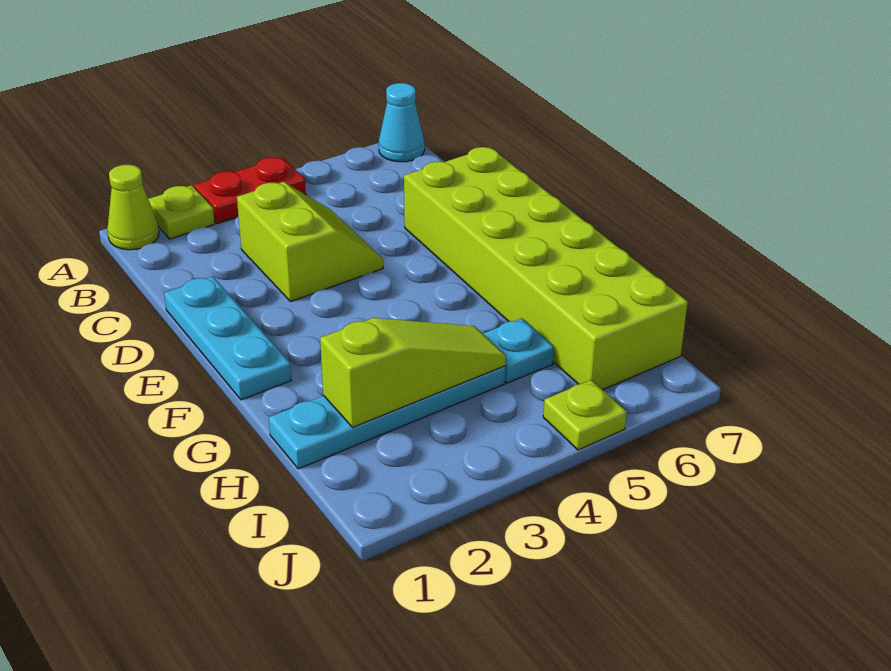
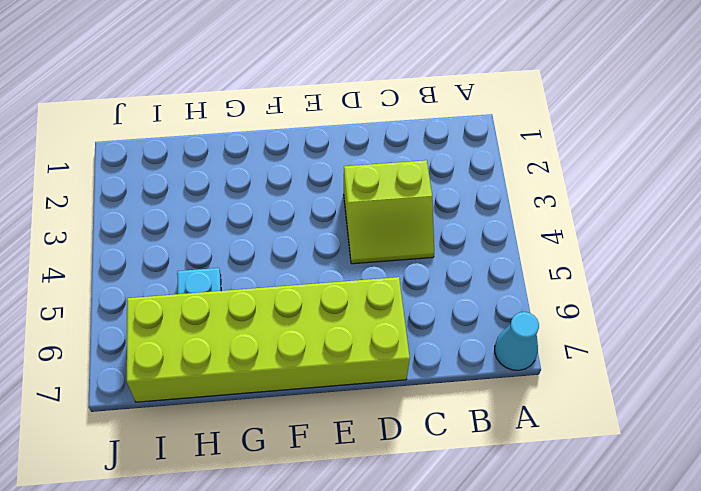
none -> lime 1x1 cone [107,165,159,250]
none -> lime 1x1 plate [148,185,215,239]

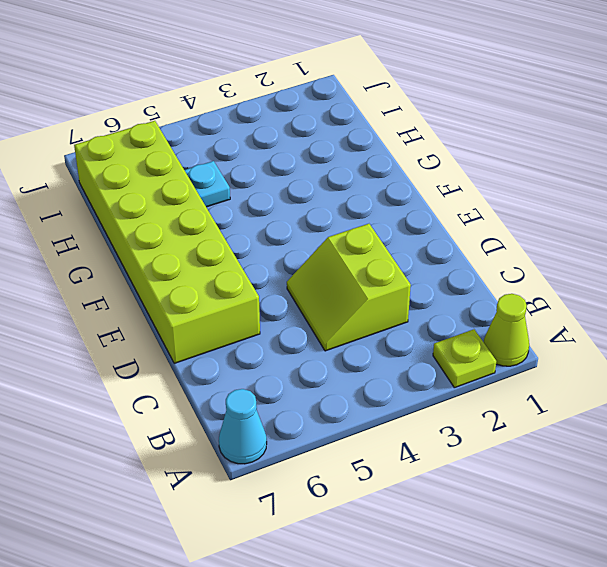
none -> red 1x2 plate [194,157,306,224]
none -> cyan 1x3 plate [164,276,291,400]

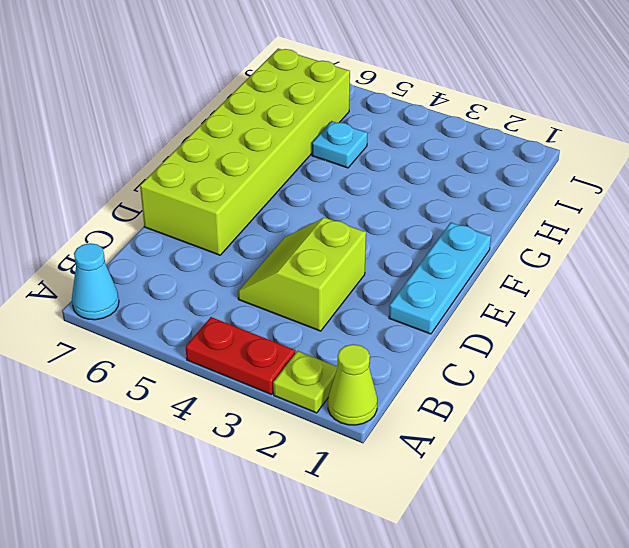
none -> cyan 1x4 plate [269,366,506,469]
none -> lime 1x1 plate [543,380,627,450]

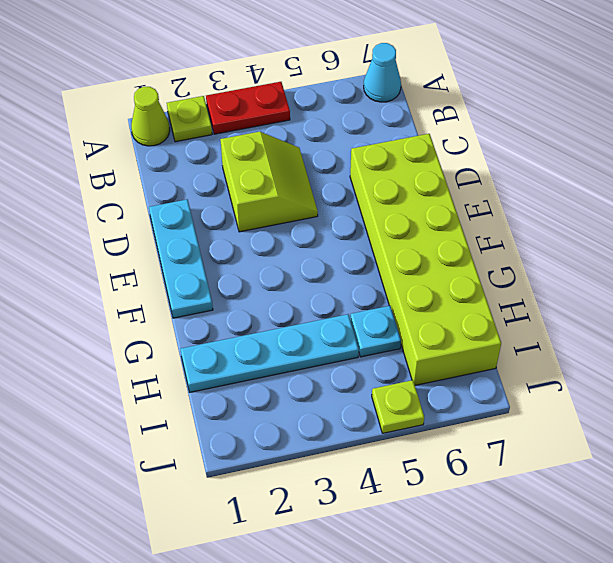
none -> lime 1x3 slope [320,318,506,428]

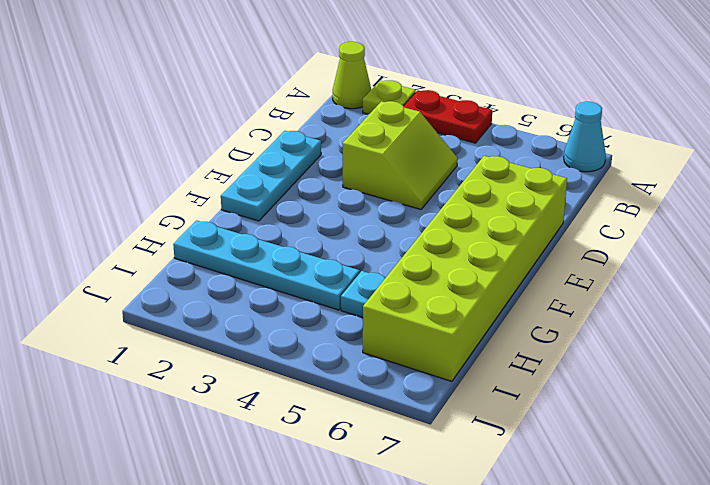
none -> lime 1x1 plate [543,380,627,450]
none -> lime 1x3 slope [320,318,506,428]

